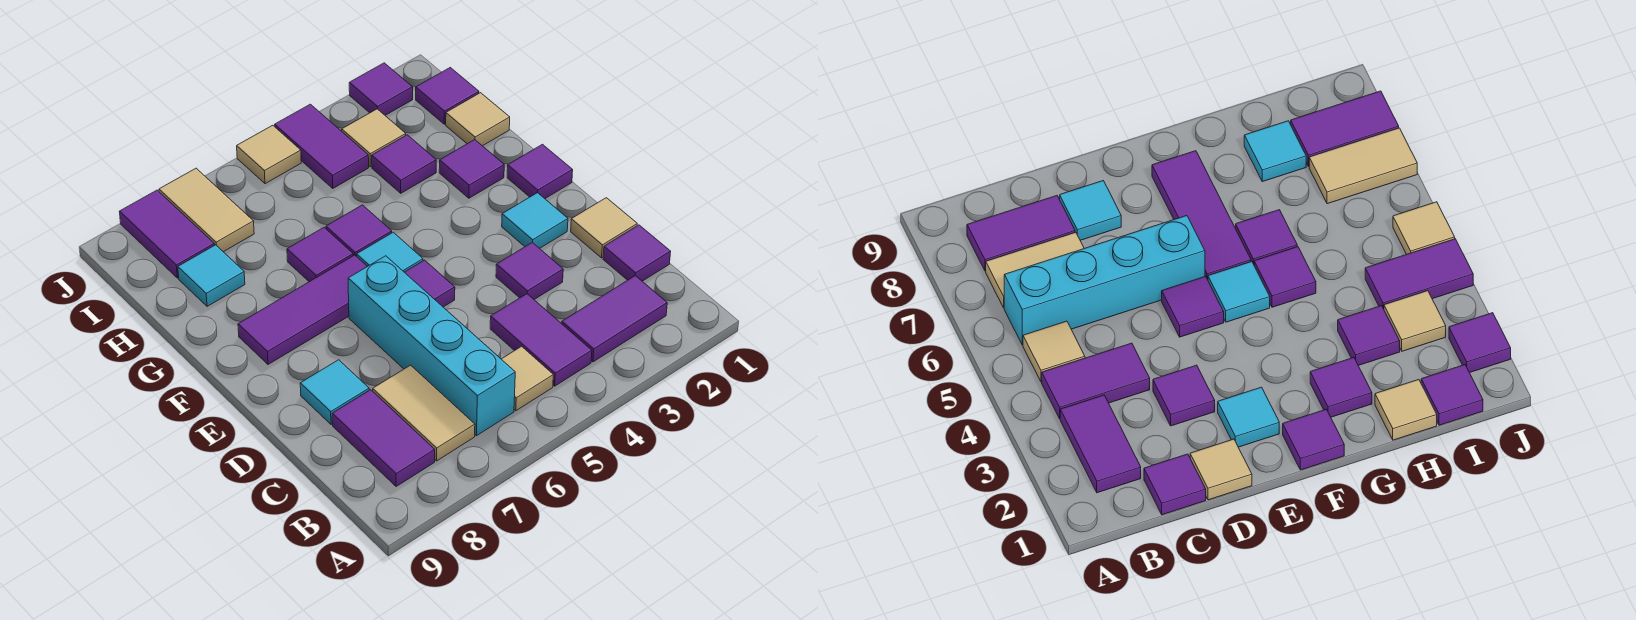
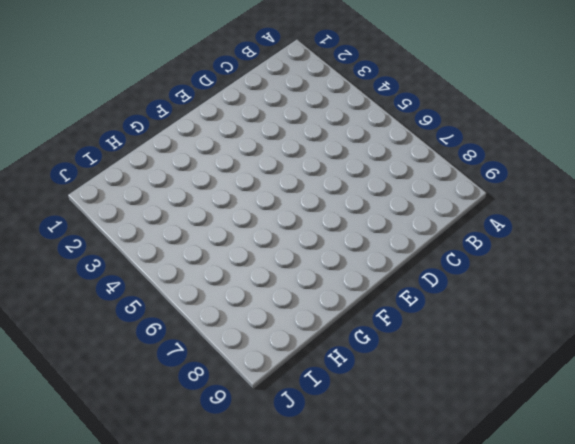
none -> purple 1x2 tile [562,276,667,362]
none -> purple 1x2 tile [490,294,592,386]
none -> tan 1x1 tile [502,346,553,411]

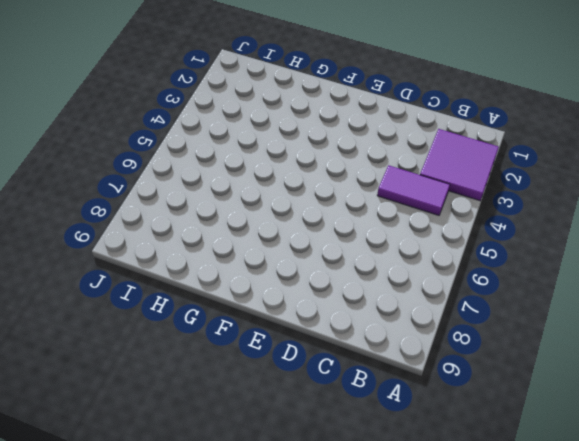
purple 2x2 tile [420,129,499,201] -> purple 1x2 tile [562,276,667,362]
none -> tan 1x1 tile [502,346,553,411]
none -> cyan 1x4 brick [348,256,515,436]
none -> tan 1x2 tile [373,365,475,461]

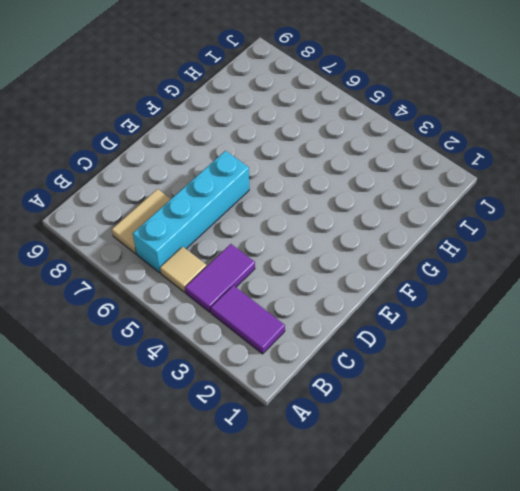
none -> purple 1x2 tile [332,390,435,487]
none -> purple 1x1 tile [603,225,671,281]
none -> tan 1x1 tile [571,198,637,258]

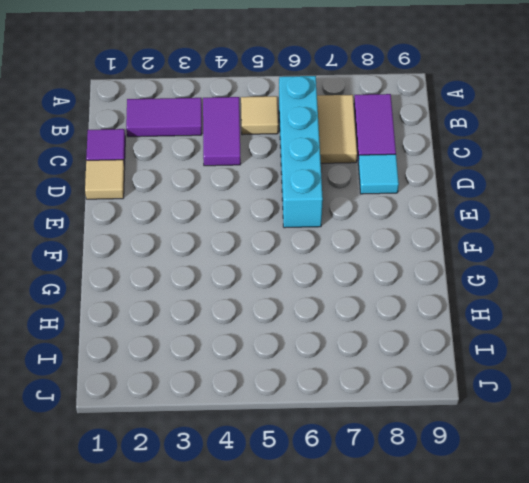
none -> purple 1x1 tile [496,242,563,299]
none -> cyan 1x1 tile [502,193,568,248]
none -> purple 1x1 tile [404,260,455,307]

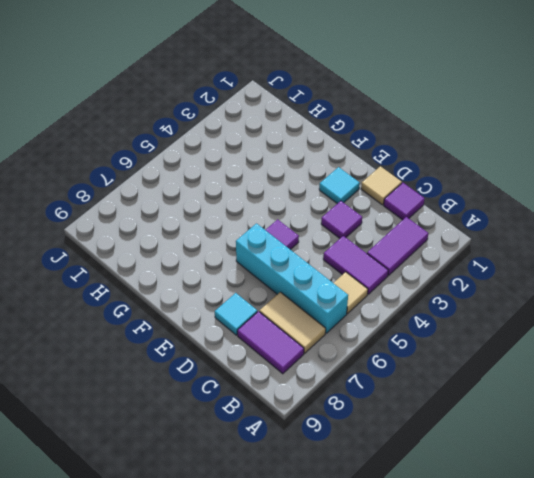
none -> purple 1x1 tile [507,144,573,199]
none -> cyan 1x1 tile [357,232,423,272]
none -> purple 1x3 tile [238,255,367,364]

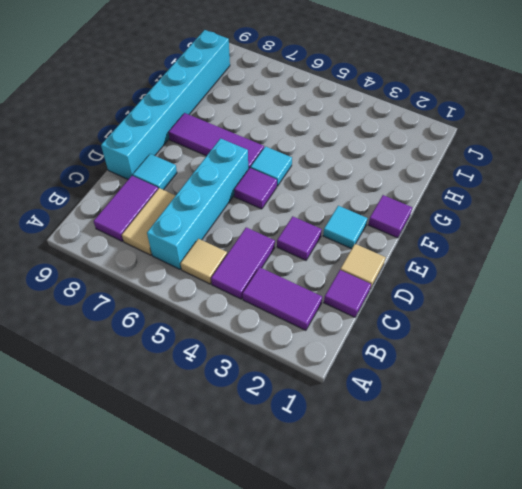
cyan 1x6 brick [101,30,230,179] -> none
none -> purple 1x1 tile [439,140,504,198]
none -> purple 1x1 tile [326,205,392,256]
none -> purple 1x1 tile [287,228,353,282]

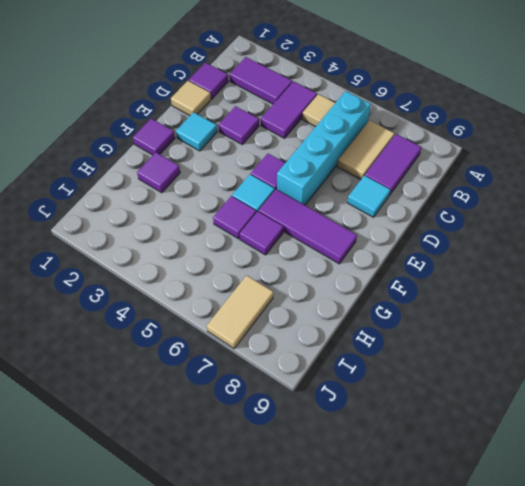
none -> tan 1x1 tile [446,93,510,146]
none -> purple 1x1 tile [372,135,436,193]
none -> cyan 1x1 tile [178,245,245,306]

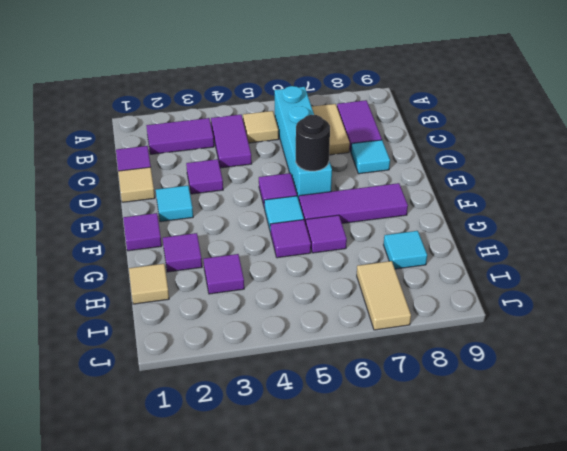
black 1x1 round brick [296,115,330,171] -> none
none -> purple 1x1 tile [416,68,479,124]
none -> tan 1x1 tile [342,109,406,167]
none -> purple 1x2 tile [275,104,369,188]

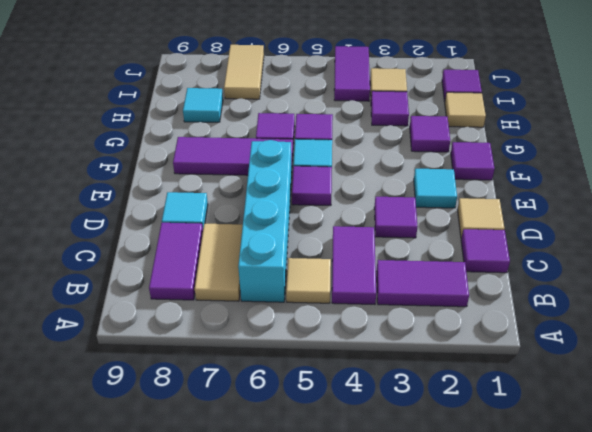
none -> purple 1x2 tile [119,190,214,278]
none -> purple 1x1 tile [349,63,413,115]
none -> tan 1x1 tile [237,125,301,184]

